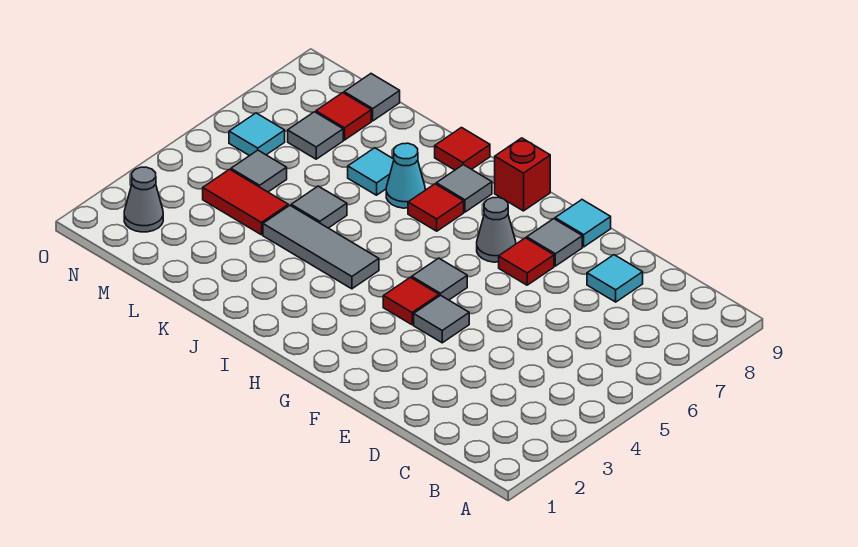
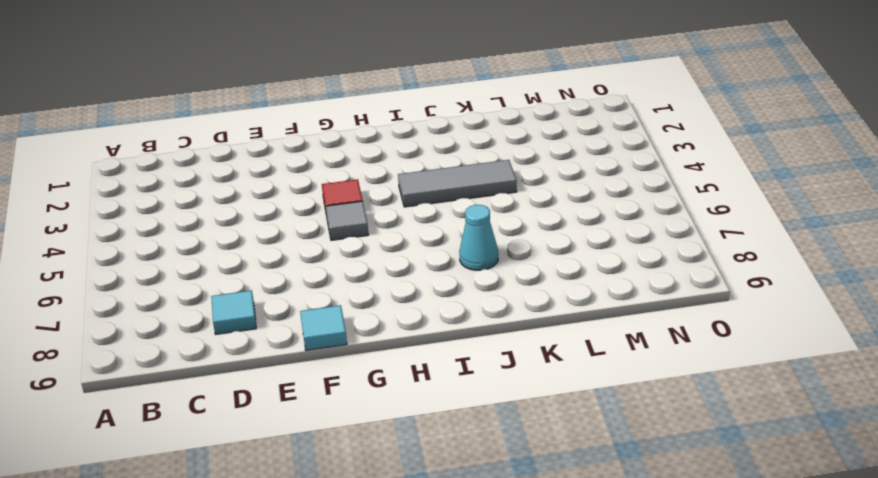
none -> grey 1x1 tile [414,295,469,343]
none -> red 1x1 tile [499,238,554,285]
none -> grey 1x1 tile [527,219,582,266]

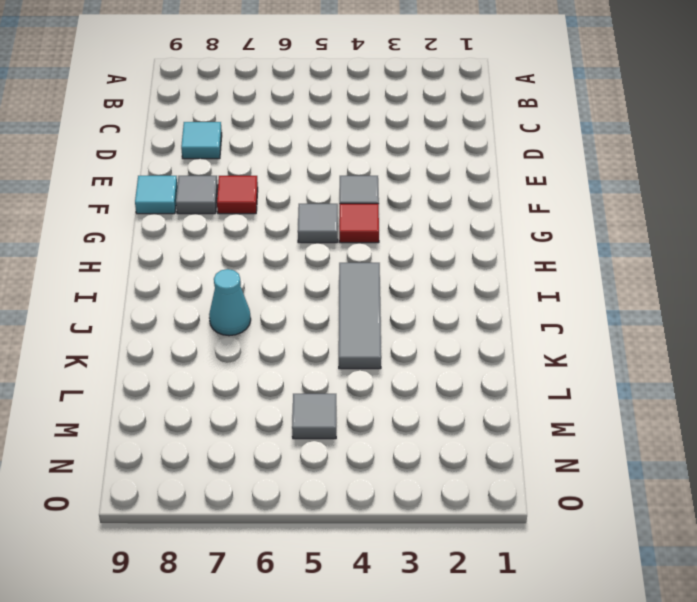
none -> grey 1x1 cone [477,197,516,262]
none -> red 1x1 brick [495,138,550,211]
none -> red 1x1 tile [408,184,464,231]

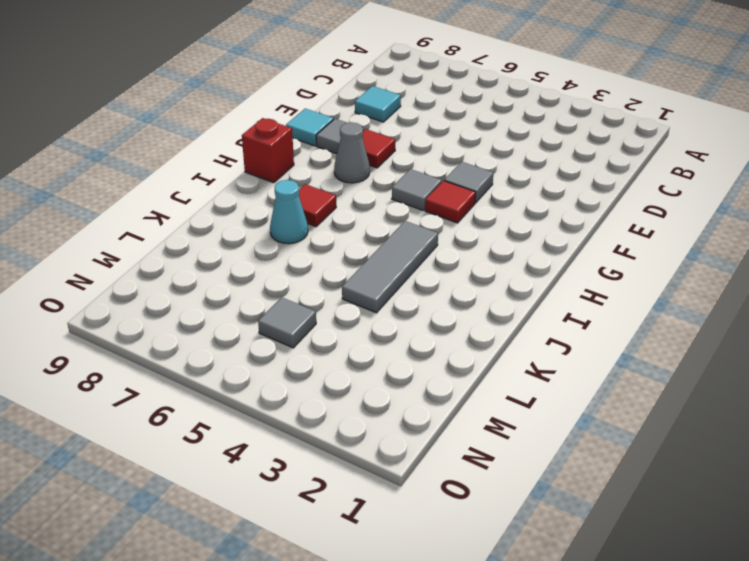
none -> grey 1x1 tile [436,165,492,212]
none -> red 1x1 tile [435,128,490,170]
none -> grey 1x1 tile [291,186,347,228]

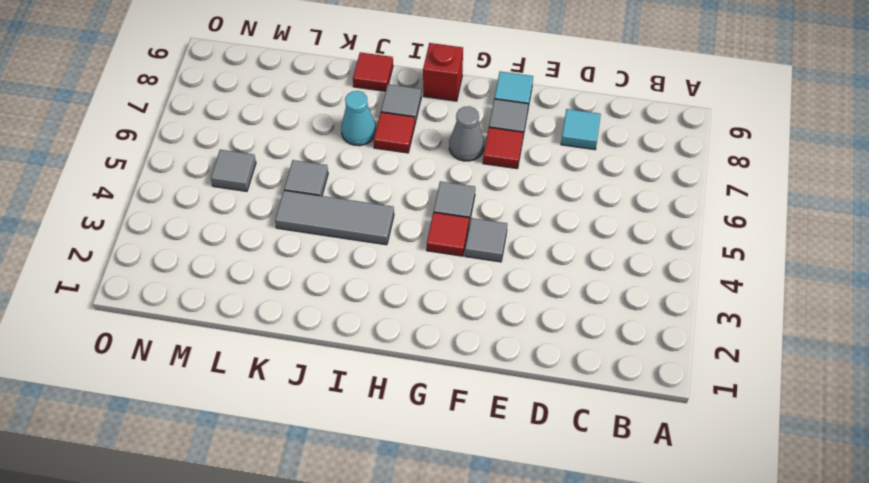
none -> cyan 1x1 tile [348,148,394,195]
none -> red 1x2 tile [203,169,288,235]
none -> grey 1x1 tile [288,112,343,159]

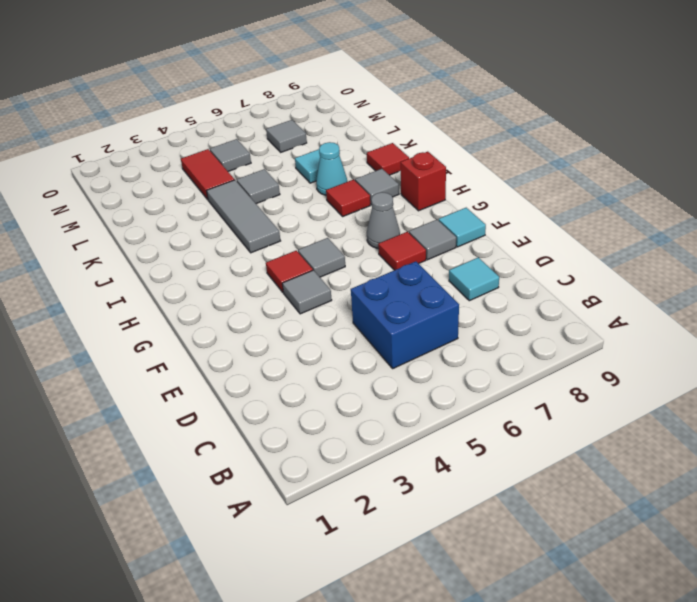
blue 2x2 brick [351,261,459,368] -> none
none -> red 1x1 tile [316,93,371,140]
none -> grey 1x1 tile [344,74,400,121]
none -> grey 1x1 cone [124,167,163,232]

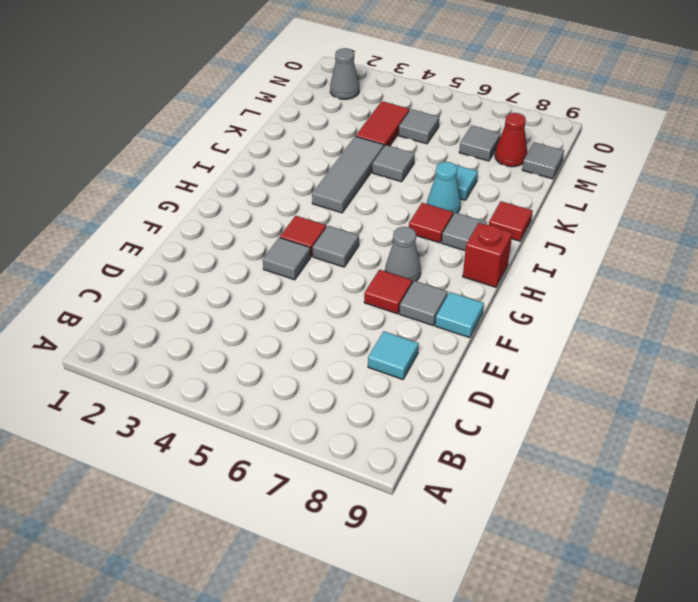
red 1x1 cone [495,113,527,167] -> red 1x1 tile [316,93,371,140]
none -> cyan 1x1 tile [229,113,285,156]

